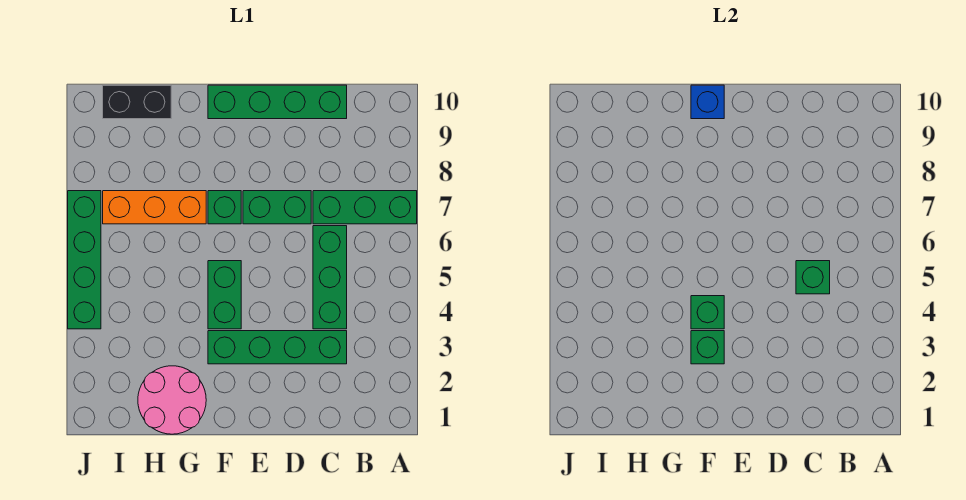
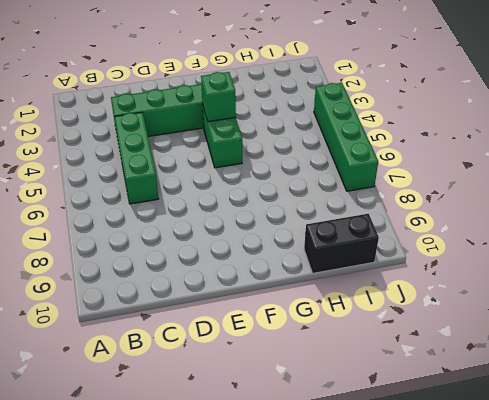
none -> green 1x3 brick [313,191,417,224]
none -> green 1x4 brick [208,85,347,119]
none -> green 1x2 brick [243,191,311,224]

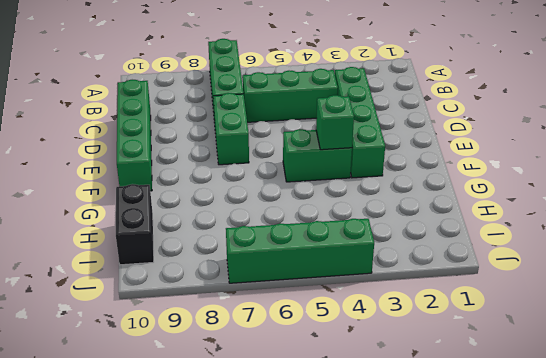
none -> green 1x1 brick [208,191,241,224]
none -> pink 2x2 round brick [138,366,206,434]
none -> orange 1x3 brick [103,191,206,224]

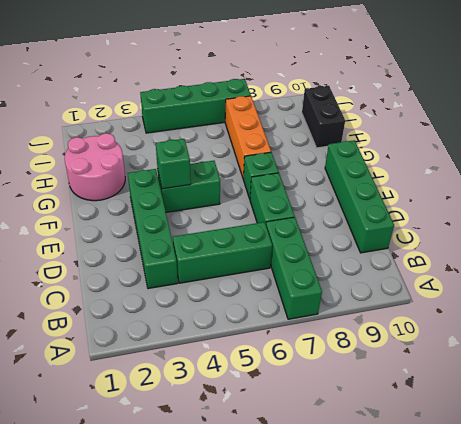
none -> green 1x1 brick [796,261,830,294]
none -> green 1x1 brick [691,331,724,364]
none -> blue 1x1 brick [691,85,724,119]

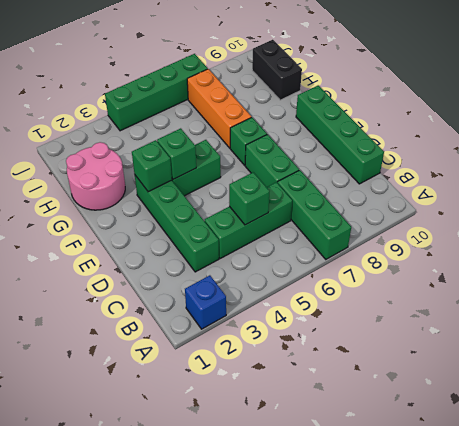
blue 1x1 brick [185,275,226,329] -> blue 1x1 brick moved to [691,85,724,119]

